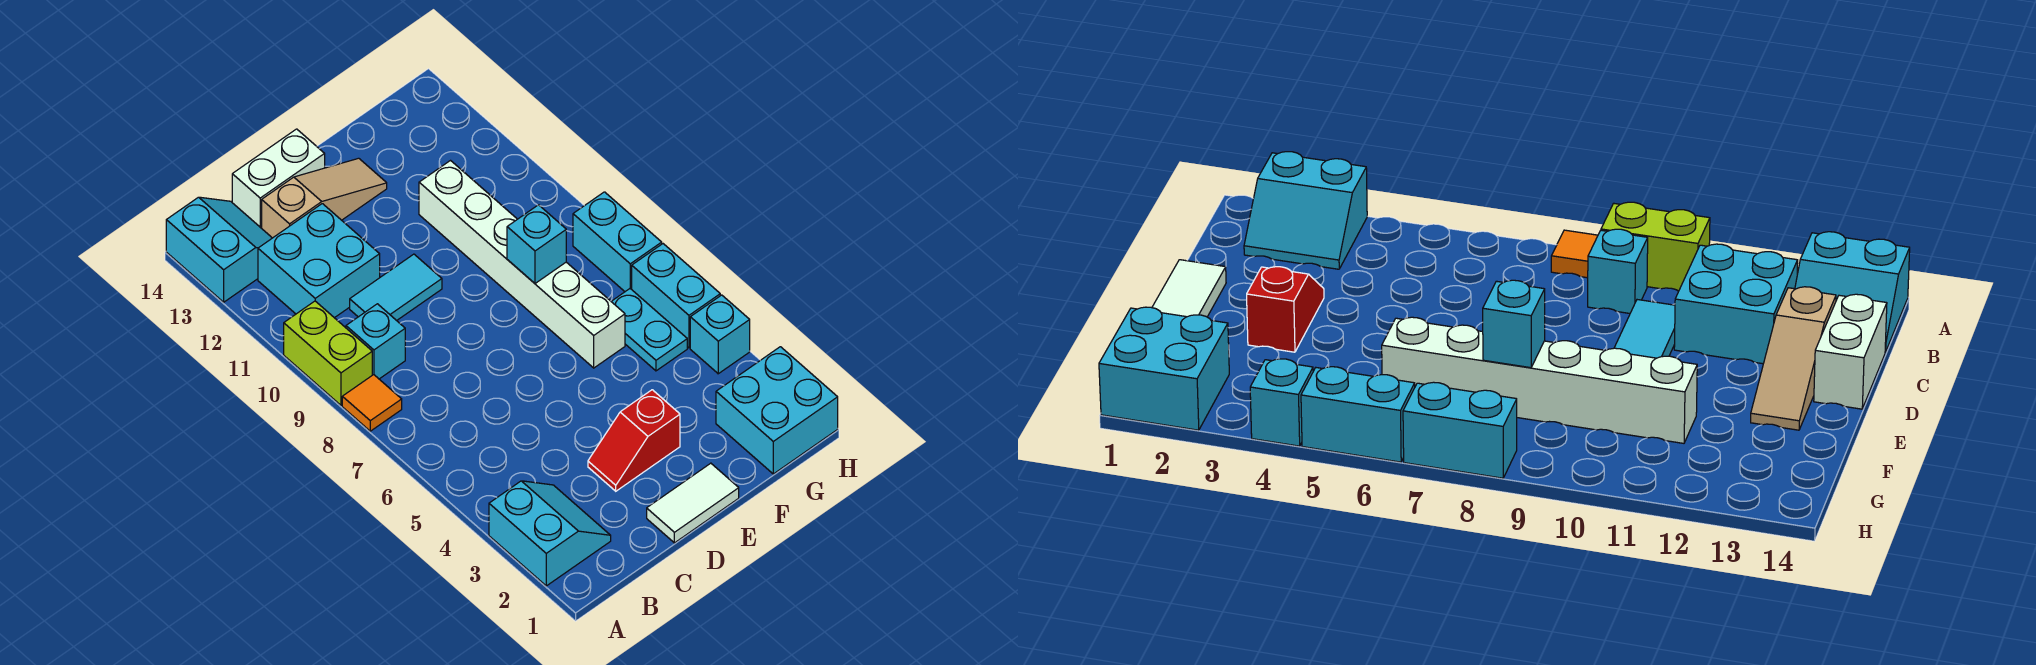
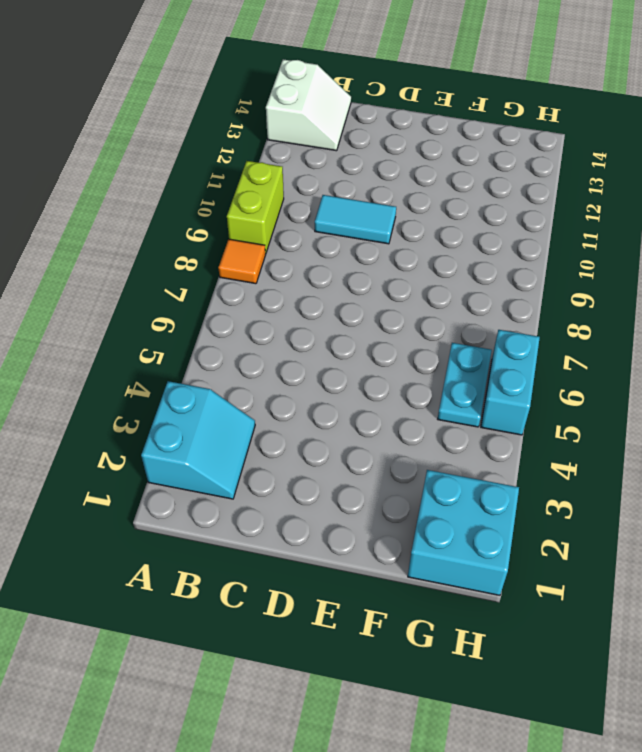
white 2x2 slope [266,59,351,151] -> cyan 2x2 slope [166,197,272,302]
none -> cyan 1x1 brick [346,304,405,379]
none -> cyan 2x2 brick [258,204,380,318]
none -> tan 1x3 slope [262,158,387,238]

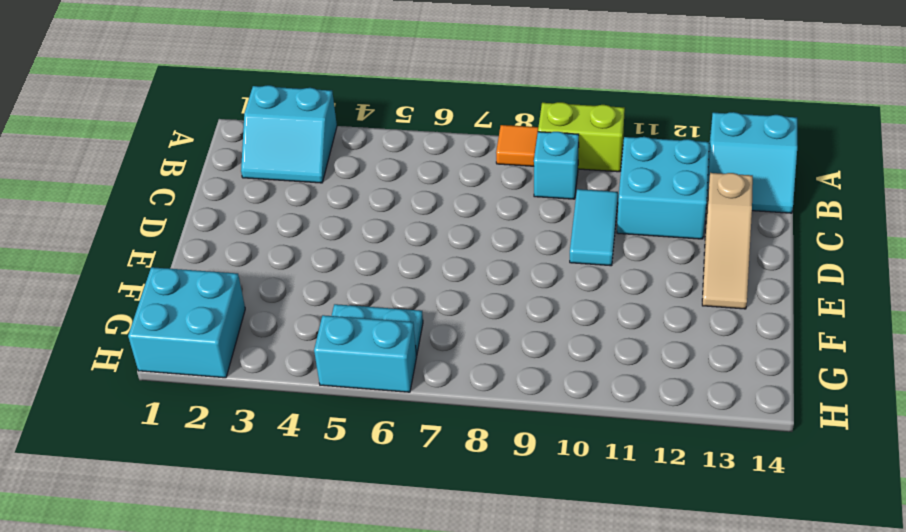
none -> white 1x2 brick [232,129,325,228]
none -> white 1x2 tile [647,463,739,543]
none -> red 1x2 slope [588,390,680,491]

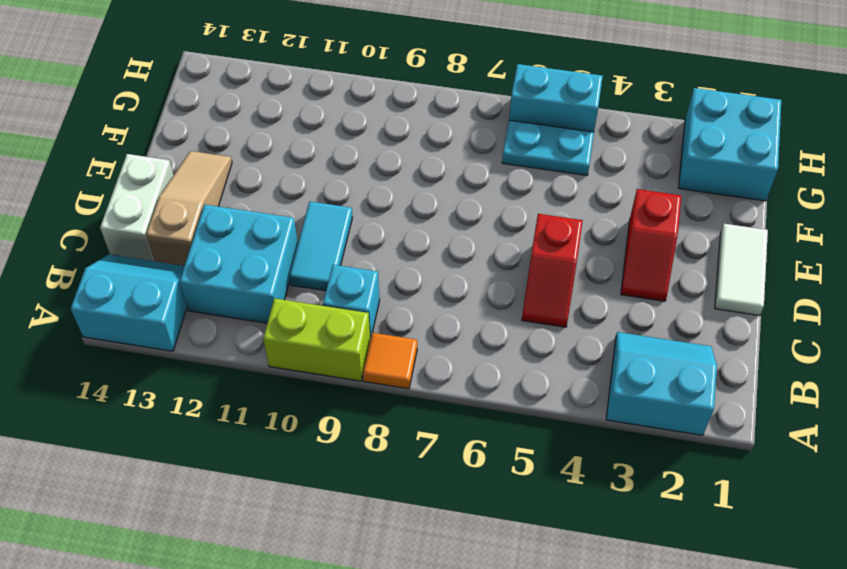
red 1x2 slope [522,214,583,327] -> none
none -> white 1x6 brick [419,161,625,368]
none -> cyan 1x1 brick [690,295,750,374]
none -> cyan 1x2 brick [573,192,662,291]

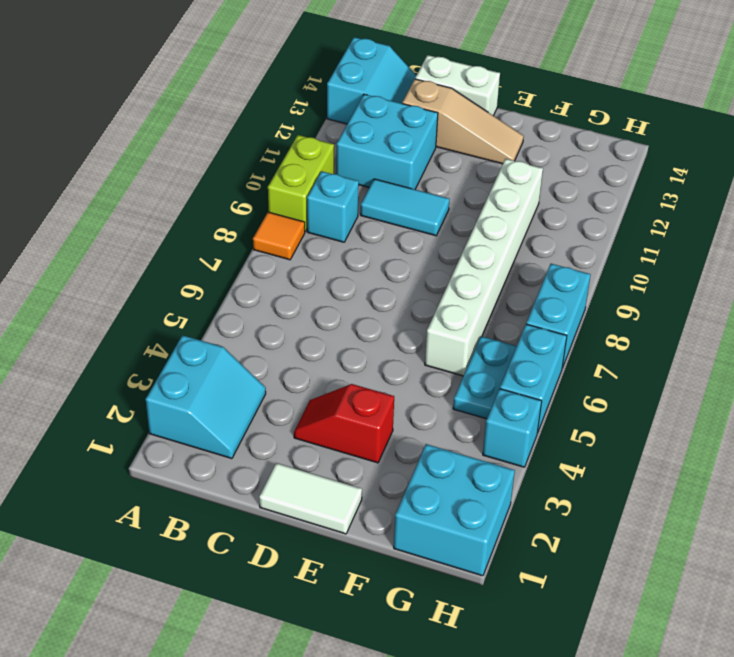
none -> cyan 1x1 brick [507,205,566,283]

